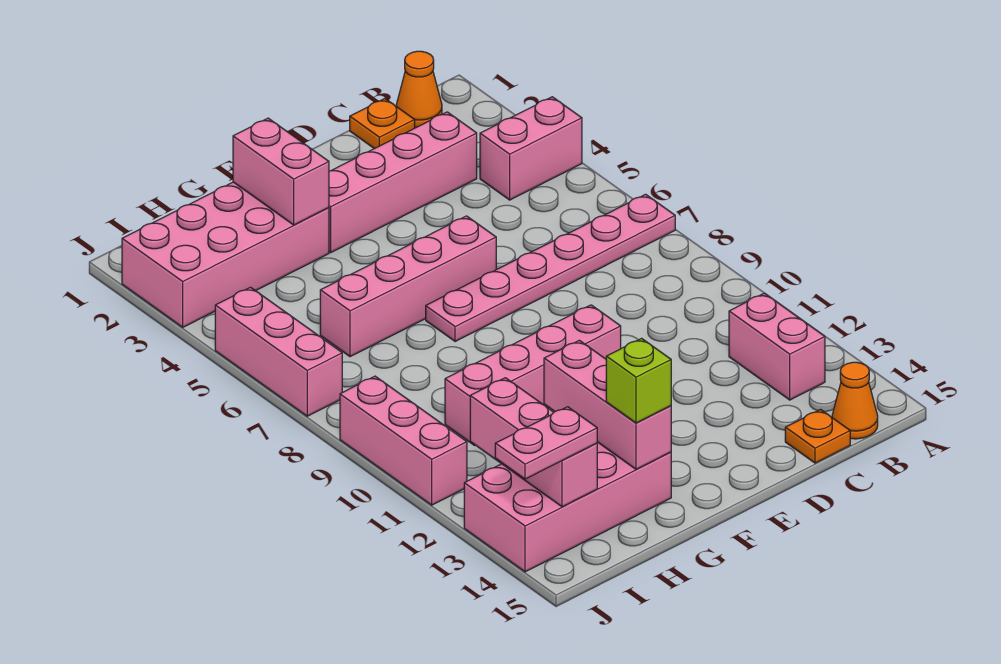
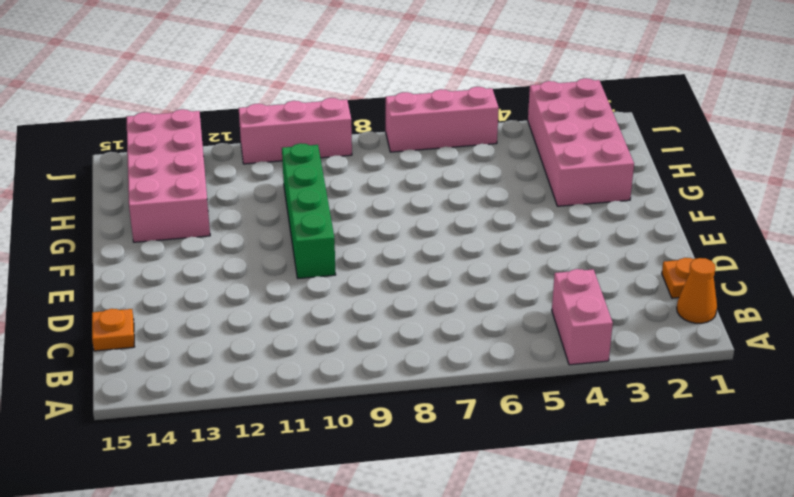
green 1x4 brick [282,143,336,278] -> pink 1x4 brick [445,305,621,445]
none -> pink 1x6 plate [426,194,675,342]
none -> pink 1x2 brick [729,293,825,400]
none -> orange 1x1 cone [832,362,878,439]

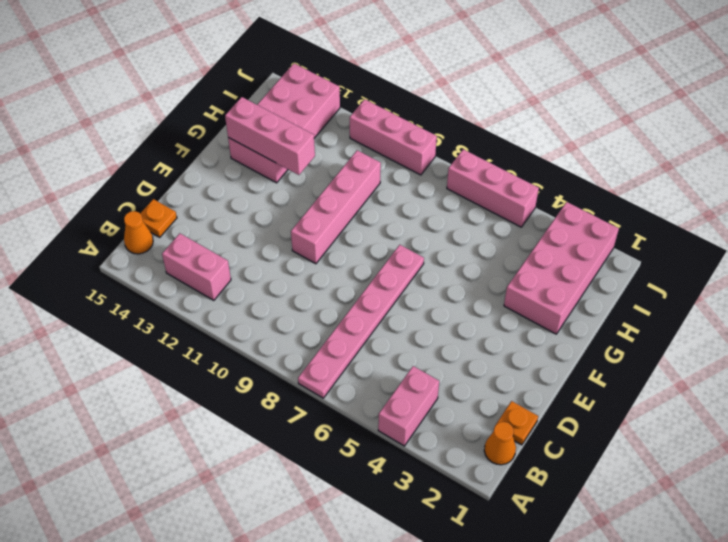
none -> pink 1x4 brick [329,112,477,252]
none -> pink 1x4 brick [320,216,496,357]
none -> pink 1x2 brick [233,118,329,225]

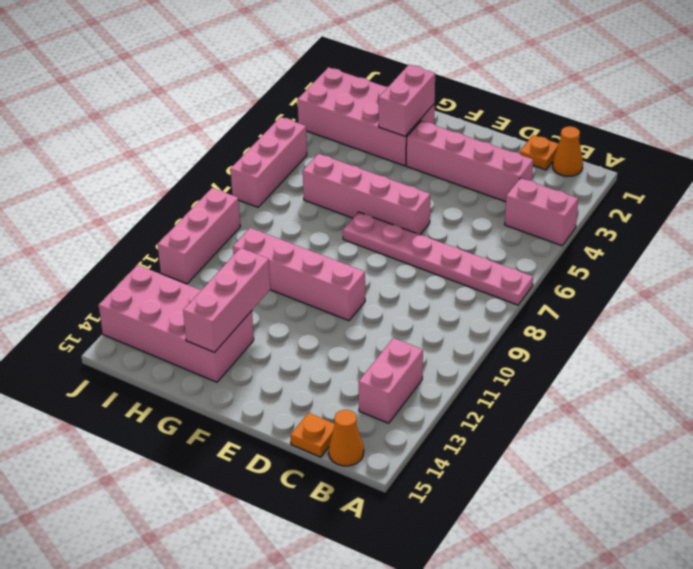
none -> pink 1x3 brick [470,378,597,507]
none -> lime 1x1 brick [606,338,671,423]
none -> pink 1x2 plate [495,407,597,479]

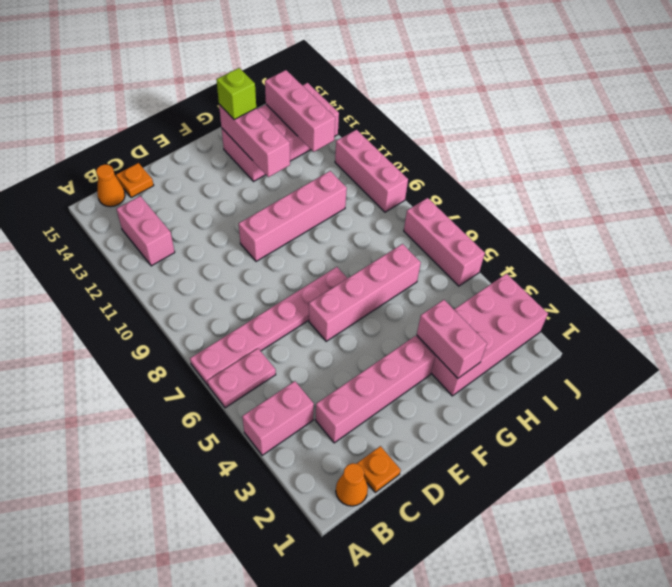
pink 1x2 plate [207,349,276,408] -> pink 1x2 plate moved to [495,407,597,479]

